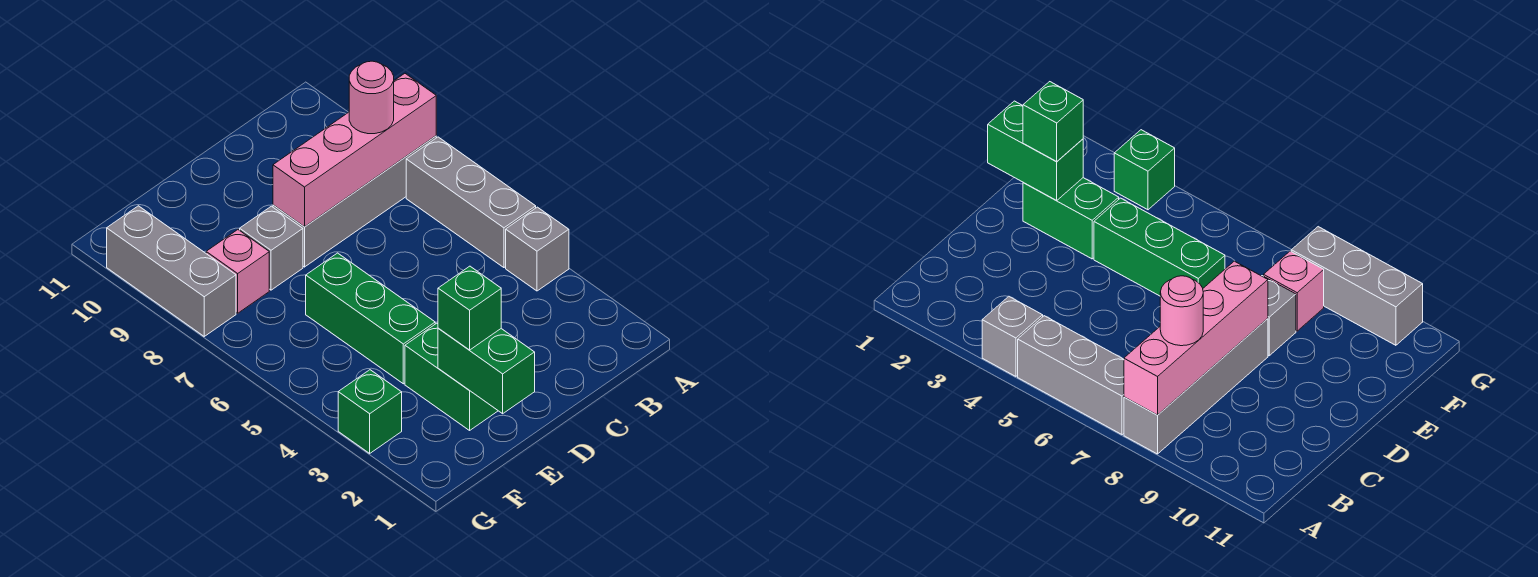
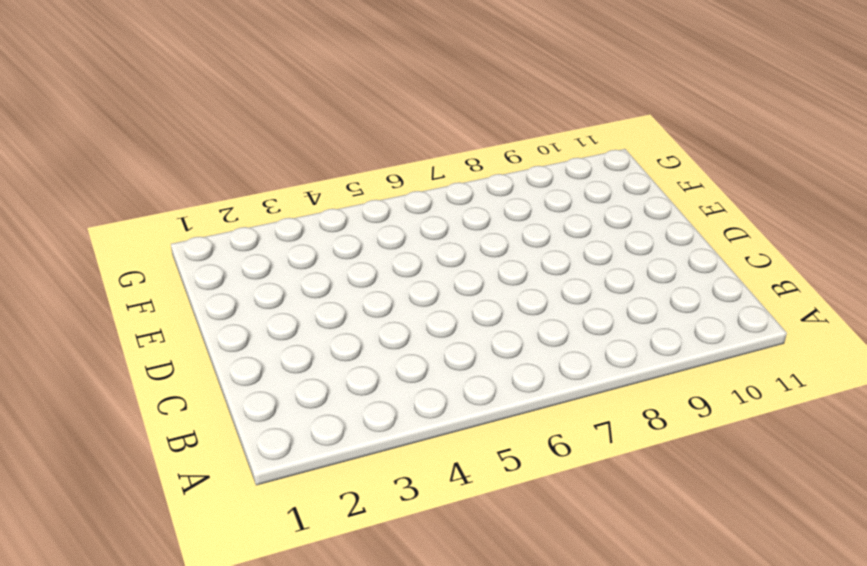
none -> grey 1x1 brick [506,207,569,291]
none -> grey 1x3 brick [406,137,536,268]
none -> grey 1x4 brick [273,136,436,267]

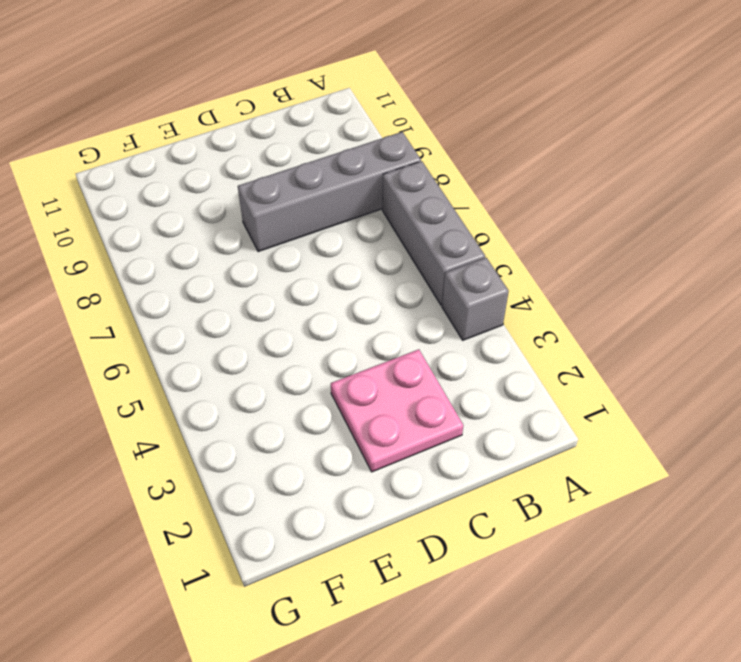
pink 2x2 plate [331,349,463,472] -> none
none -> green 1x2 brick [405,323,498,430]
none -> green 1x3 brick [306,253,435,384]
none -> grey 1x1 brick [240,206,303,290]

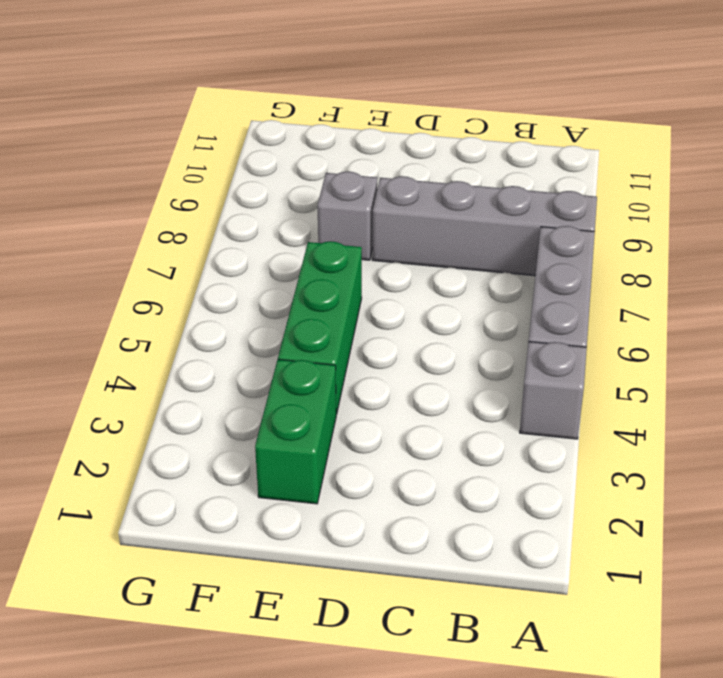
none -> pink 1x1 brick [206,230,269,313]
none -> green 1x1 brick [338,370,402,453]
none -> grey 1x3 brick [107,206,236,336]

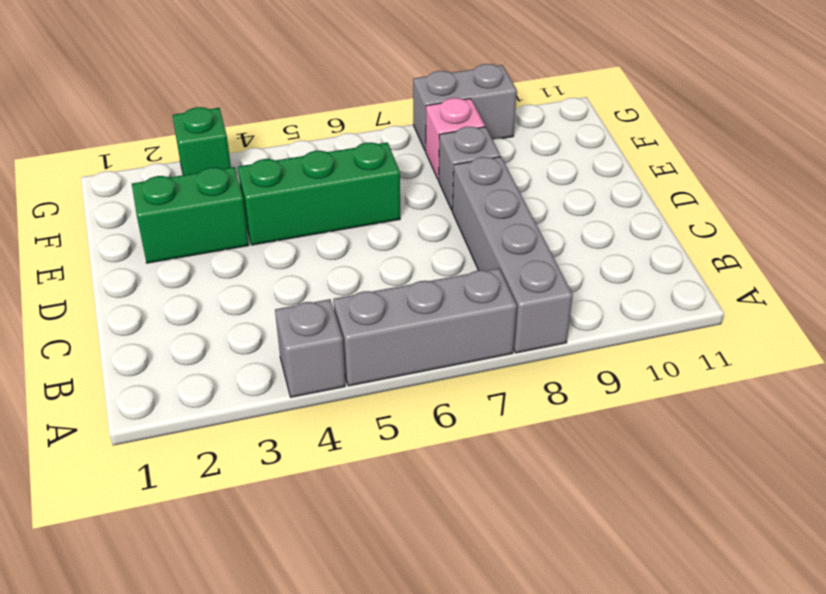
grey 1x2 brick [413,64,517,151] -> grey 1x3 brick [107,206,236,336]
none -> pink 1x4 brick [273,74,436,227]
none -> green 1x2 brick [438,328,535,414]
none -> pink 1x1 round brick [349,61,394,134]

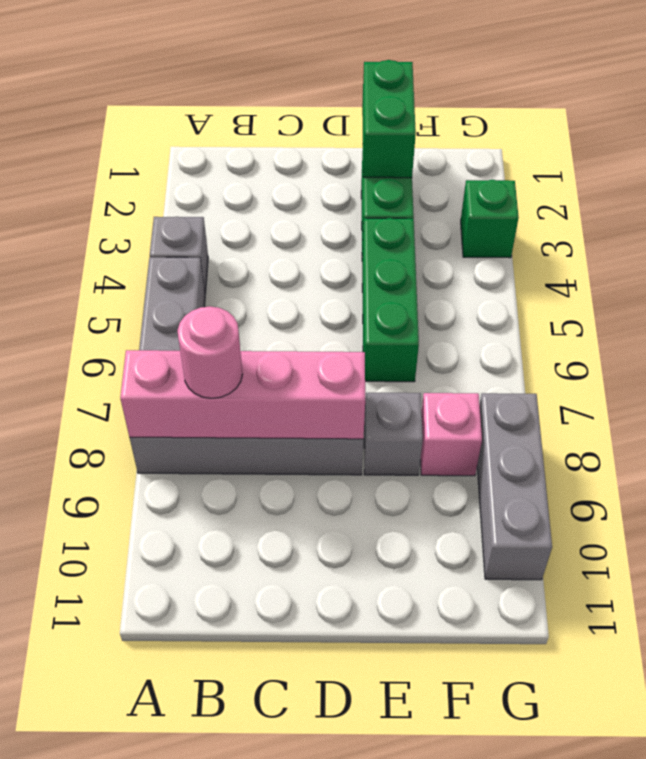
none -> green 1x1 brick [438,266,501,350]

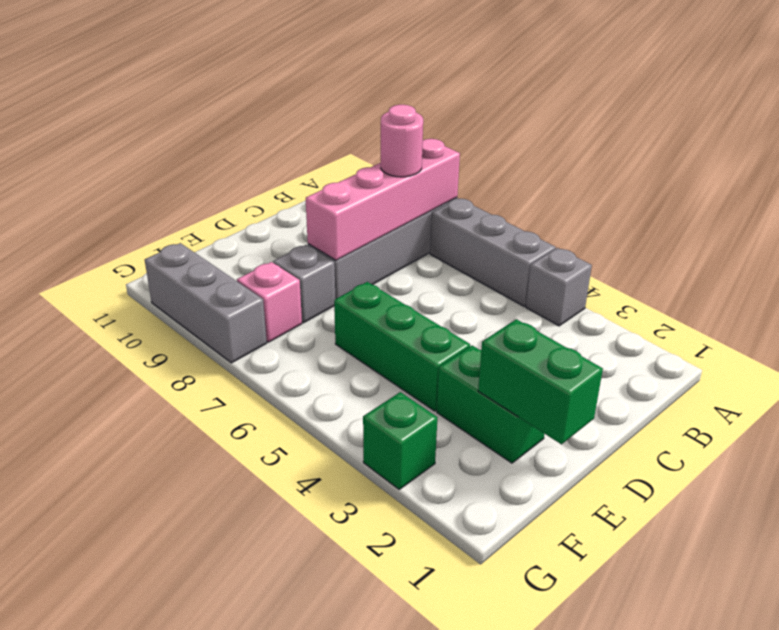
none -> green 1x1 brick [438,266,501,350]

